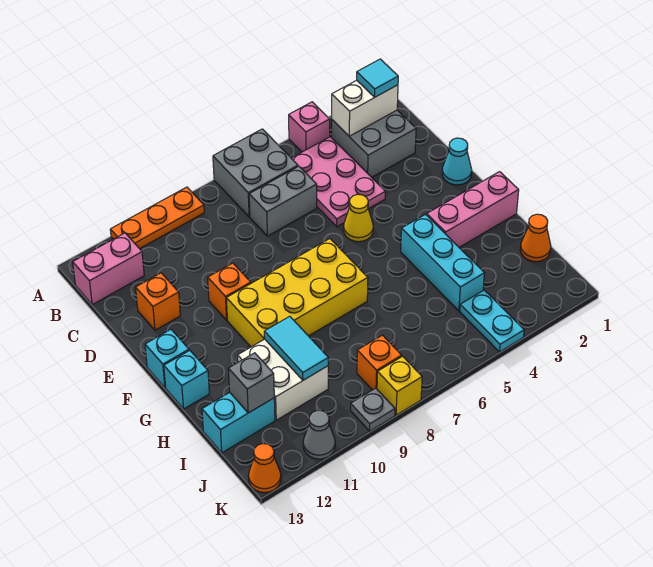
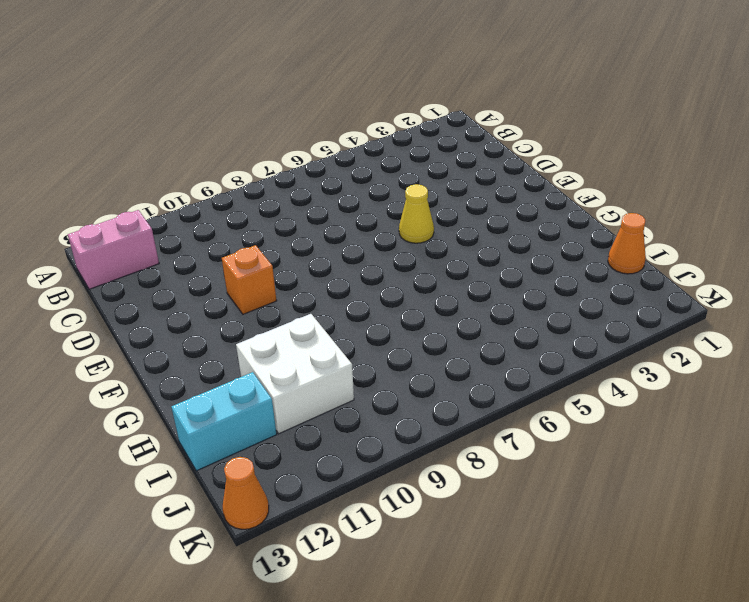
none -> pink 1x1 brick [289,102,330,152]
none -> grey 2x2 brick [213,129,298,217]
none -> orange 1x3 plate [110,187,204,249]

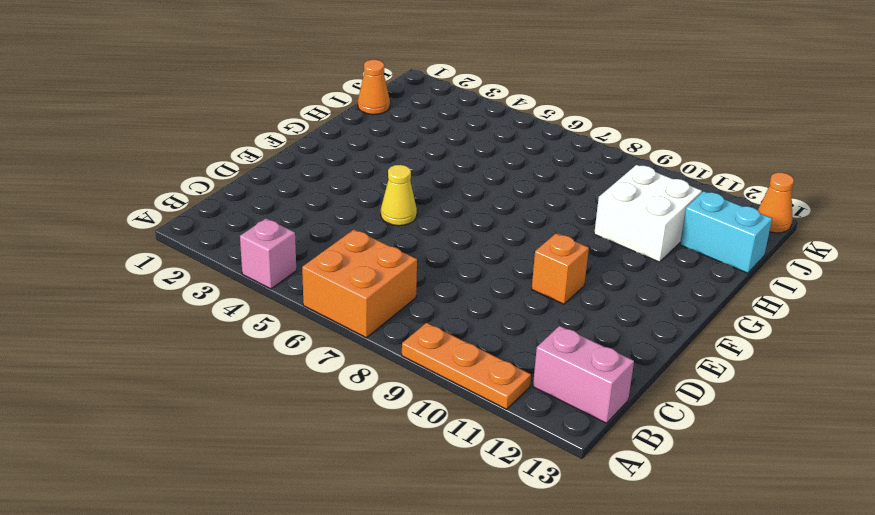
orange 2x2 brick [302,230,417,338] -> grey 2x2 brick [213,129,298,217]
none -> grey 2x2 brick [332,110,416,177]
none -> pink 2x3 plate [291,137,385,227]
none -> grey 1x2 brick [249,166,317,236]

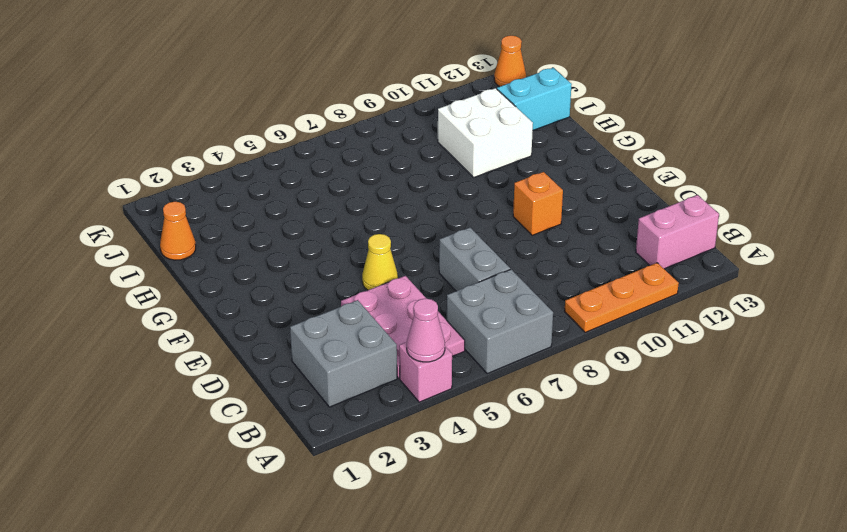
pink 1x1 cone [407,299,445,362] -> none
grey 1x2 brick [439,228,510,291] -> grey 1x2 brick turned to [249,166,317,236]
none -> orange 1x1 brick [136,273,180,330]
none -> cyan 1x1 cone [442,138,472,185]
none -> yellow 2x4 brick [226,239,368,347]

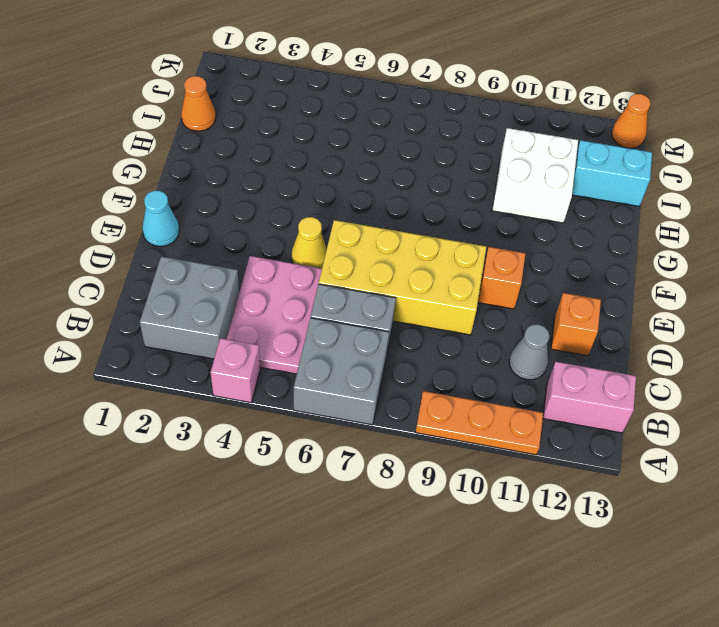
grey 1x1 cone [509,324,550,380] -> grey 1x1 cone moved to [303,410,335,459]
yellow 2x4 brick [319,220,486,335] -> yellow 2x4 brick moved to [226,239,368,347]
none -> cyan 1x1 brick [145,330,189,387]
none -> pink 1x3 brick [427,172,519,247]
none -> cyan 1x3 brick [401,214,485,311]

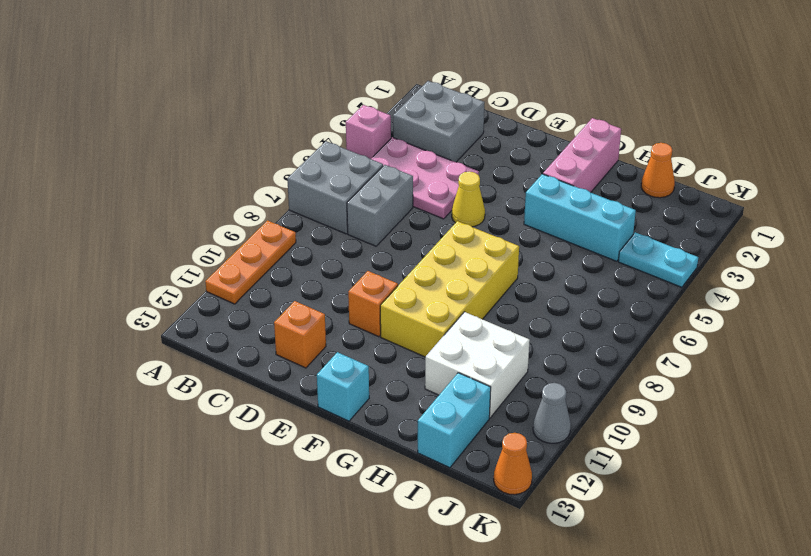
none -> pink 1x2 brick [73,233,144,305]
none -> cyan 1x1 cone [442,138,472,185]
none -> cyan 1x1 brick [164,350,209,409]

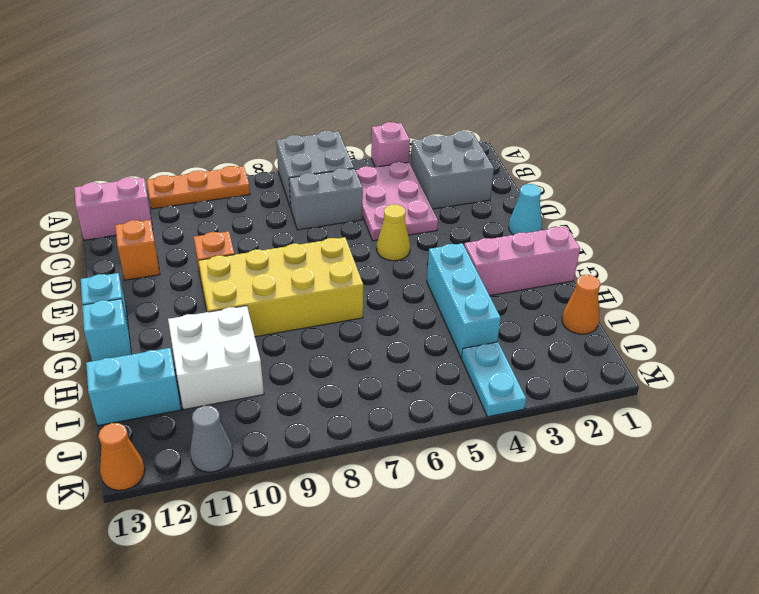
none -> orange 1x1 brick [357,335,402,390]
none -> yellow 1x1 brick [377,356,422,415]
none -> grey 1x1 plate [351,388,395,431]

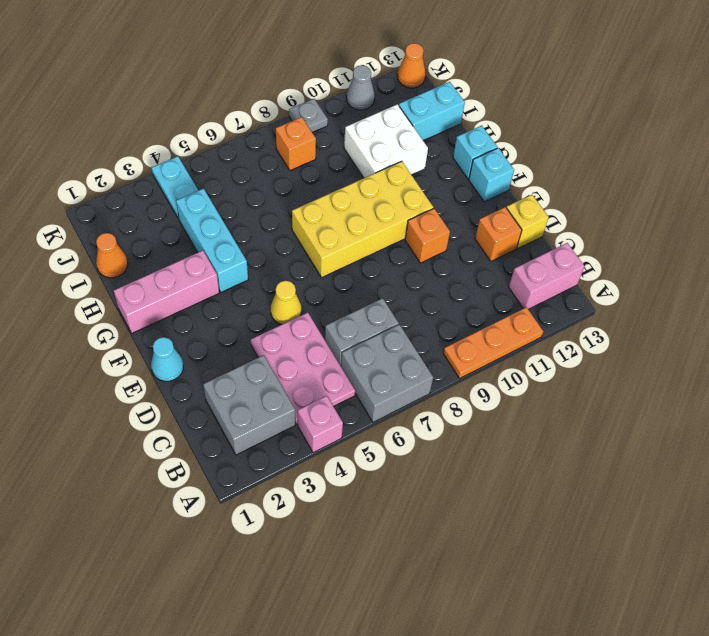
yellow 1x1 brick [506,195,549,249] -> yellow 1x1 brick moved to [377,356,422,415]
none -> white 1x2 brick [332,80,398,136]
none -> cyan 1x2 tile [264,316,328,380]
none -> grey 1x1 brick [228,353,274,413]

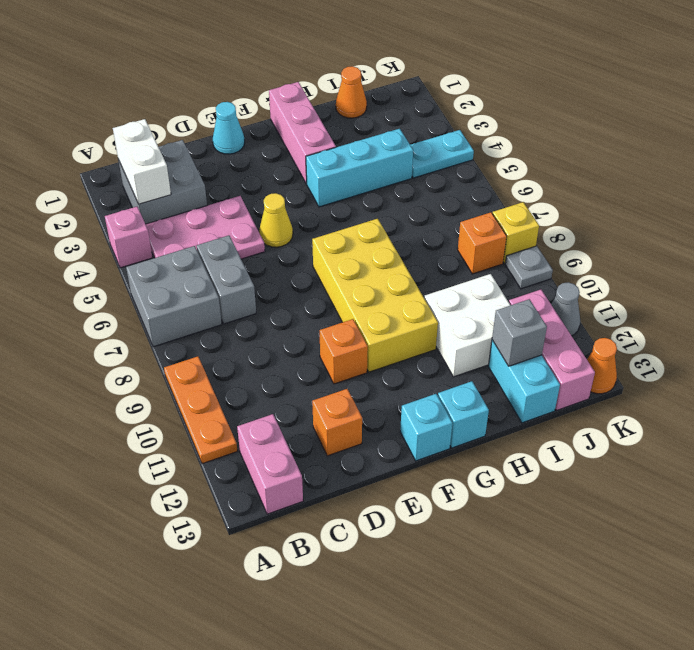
pink 1x3 brick [509,290,595,410] -> none
none -> cyan 1x2 tile [264,316,328,380]
none -> cyan 1x1 tile [357,59,398,97]

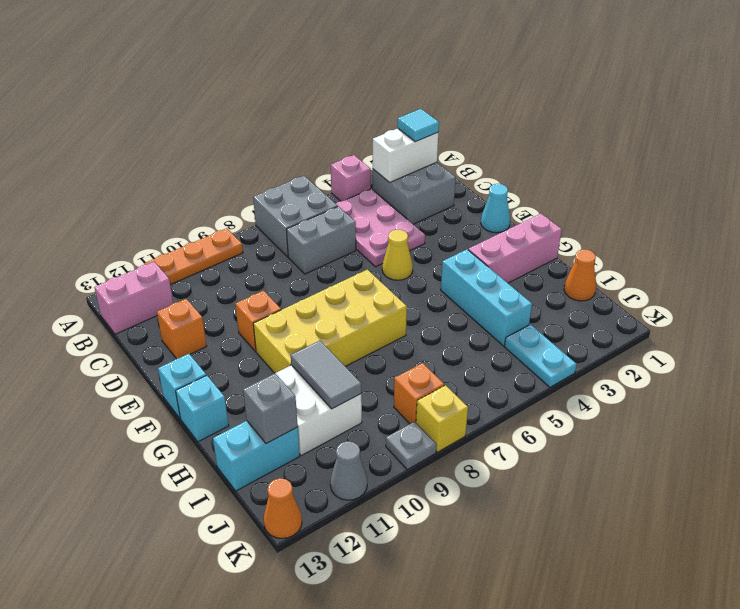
grey 1x2 tile [291,341,361,409] -> cyan 1x2 tile [264,316,328,380]

